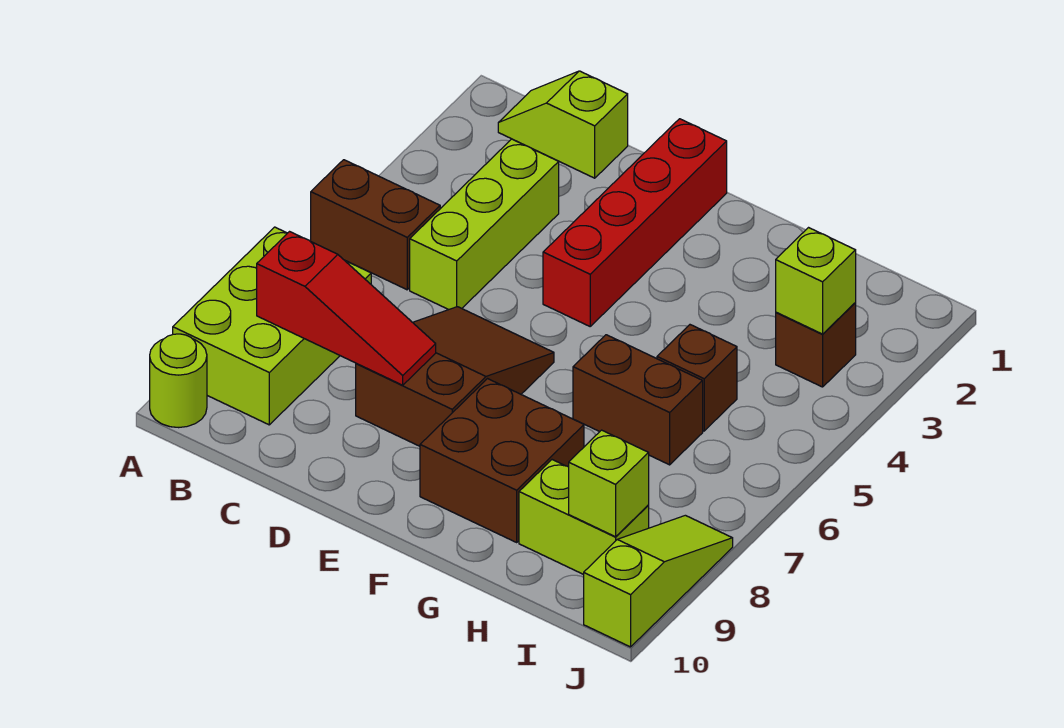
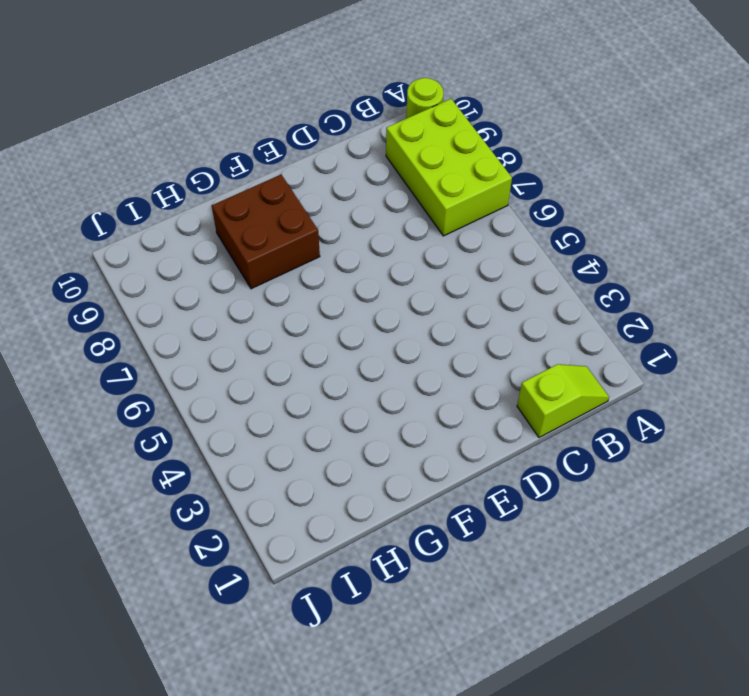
none -> brown 1x2 brick [311,160,440,290]
none -> lime 1x3 brick [410,139,559,310]
none -> brown 2x3 slope [356,307,554,446]

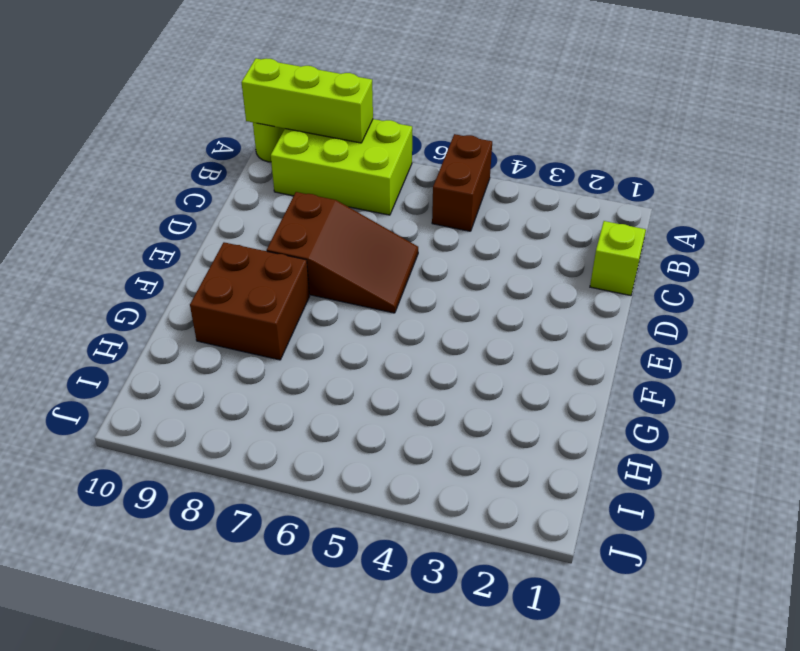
lime 1x3 brick [241,58,373,143] -> lime 1x3 brick moved to [410,139,559,310]
none -> red 1x4 brick [543,119,727,326]
none -> brown 1x2 brick [573,335,703,465]
none -> brown 1x1 brick [657,325,737,431]

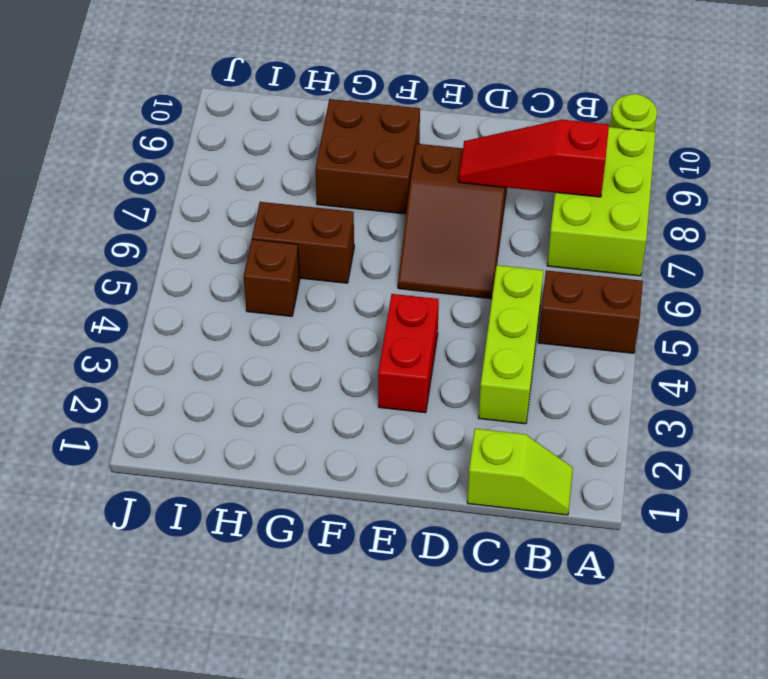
red 1x2 brick [378,294,439,413] -> red 1x4 brick [543,119,727,326]
none -> lime 1x2 brick [519,460,649,575]
none -> brown 1x1 brick [776,303,856,387]
none -> lime 1x3 slope [584,515,733,647]

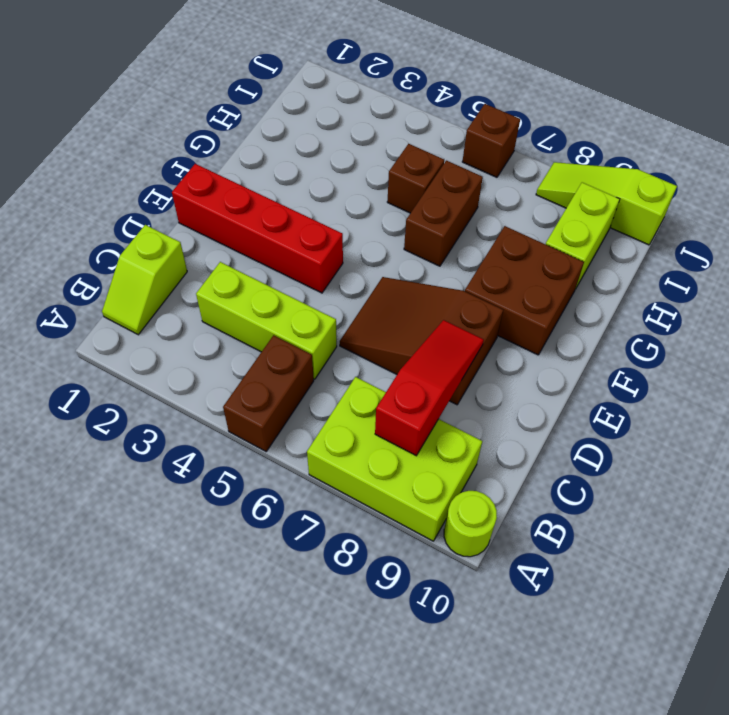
brown 1x1 brick [462,104,520,177] -> brown 1x1 brick moved to [776,303,856,387]
none -> lime 1x1 brick [776,228,856,334]
none -> lime 1x1 brick [569,430,649,537]

